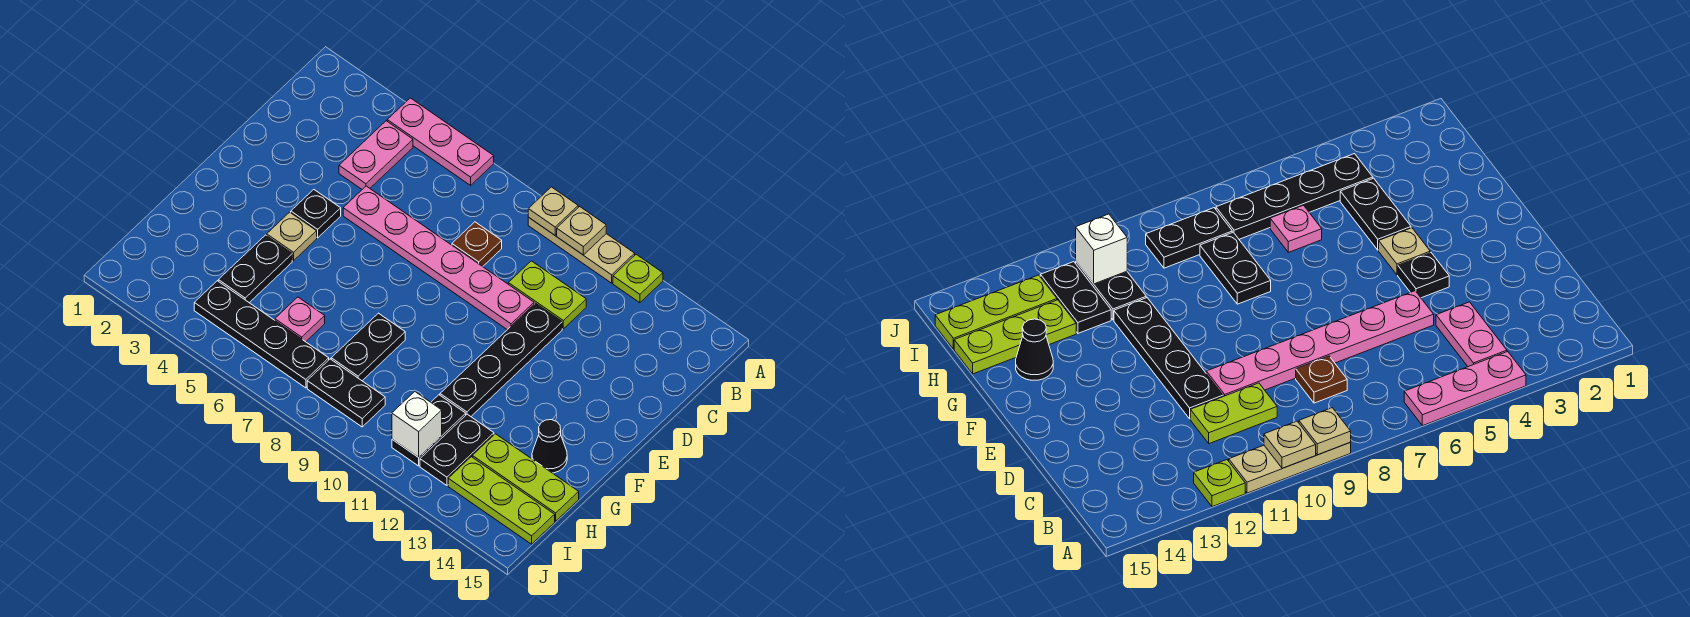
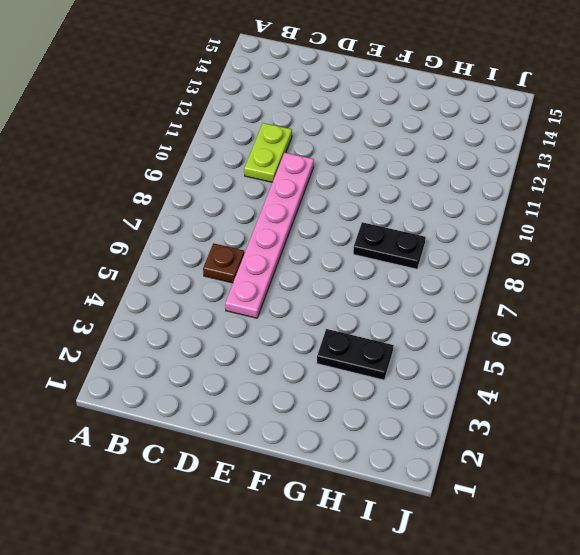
brown 1x1 plate [203,243,244,283] -> brown 1x1 plate moved to [452,222,502,267]
none -> pink 1x3 plate [387,98,494,185]
none -> tan 1x3 plate [528,218,635,283]
none -> lime 1x1 plate [613,254,663,303]

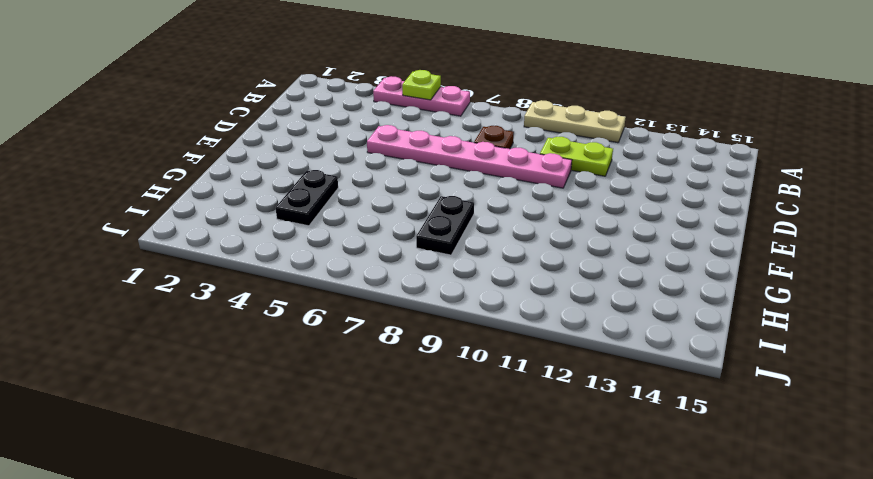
lime 1x1 plate [402,70,441,100] -> lime 1x1 plate moved to [613,254,663,303]
none -> pink 1x2 plate [339,121,413,189]
none -> black 1x4 plate [440,303,562,416]
none -> black 1x1 plate [291,190,341,238]

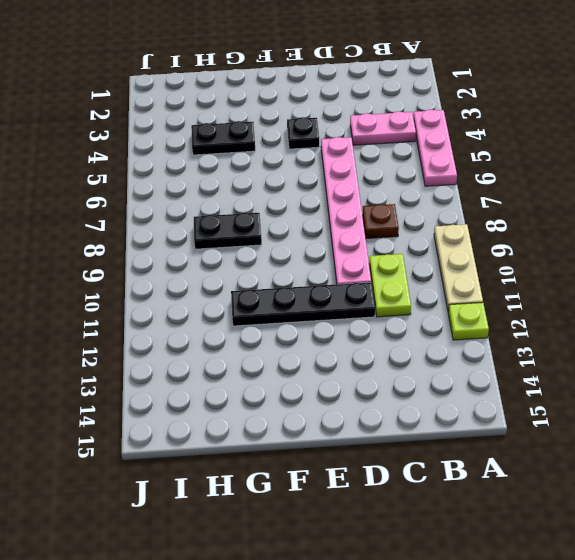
none -> tan 1x1 plate [267,212,317,261]
none -> black 1x1 cone [532,420,567,473]
none -> pink 1x1 plate [275,297,325,342]

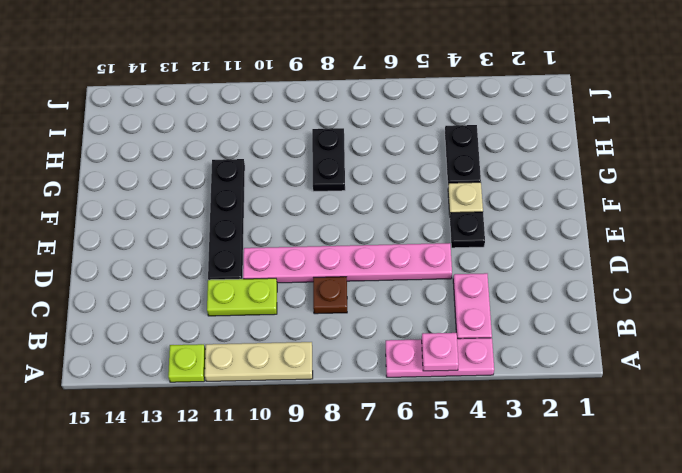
pink 1x1 plate [422,333,459,371] -> pink 1x1 plate moved to [275,297,325,342]
none -> black 1x1 cone [532,420,567,473]
none -> black 1x2 plate [392,395,466,466]
none -> black 1x2 plate [420,414,494,485]

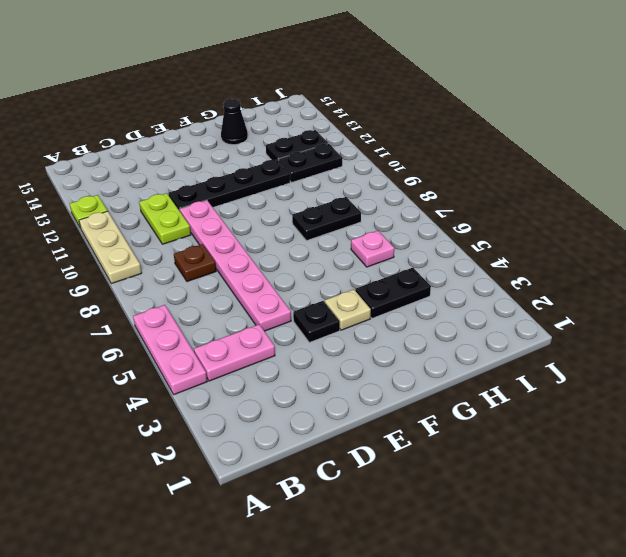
none -> lime 1x3 plate [472,434,579,521]
none -> black 1x4 plate [194,281,329,388]
none -> black 1x2 plate [307,359,385,427]

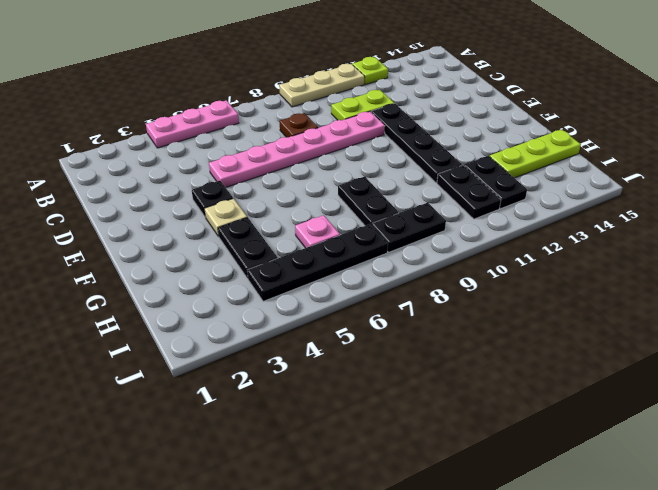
none -> pink 1x2 plate [339,121,413,189]
none -> black 1x1 cone [532,420,567,473]
none -> lime 1x3 plate [448,457,555,544]

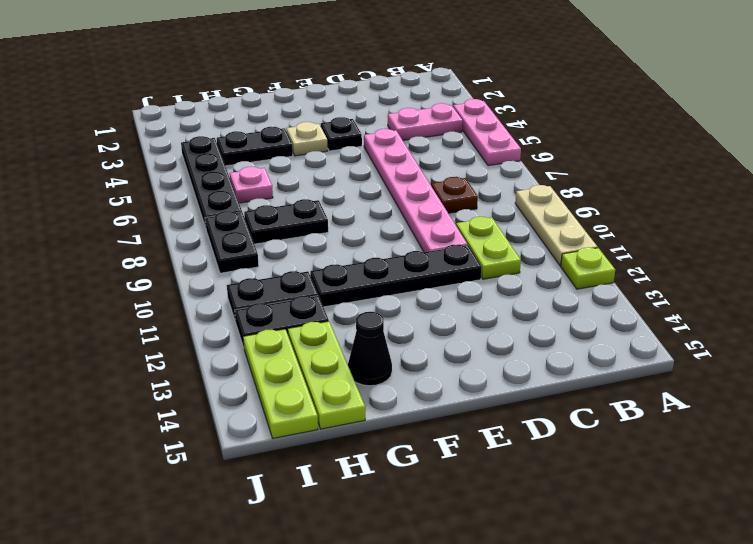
none -> tan 1x1 plate [528,187,578,235]
none -> tan 1x1 plate [557,207,606,255]
none -> white 1x1 brick [392,392,442,457]

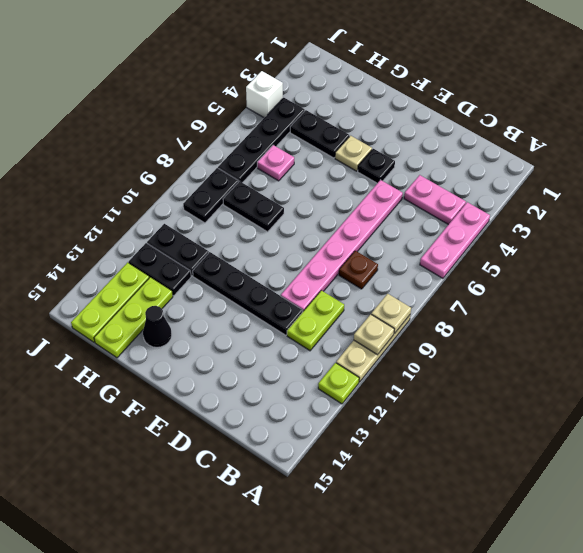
white 1x1 brick [246,71,283,118] -> white 1x1 brick moved to [392,392,442,457]

